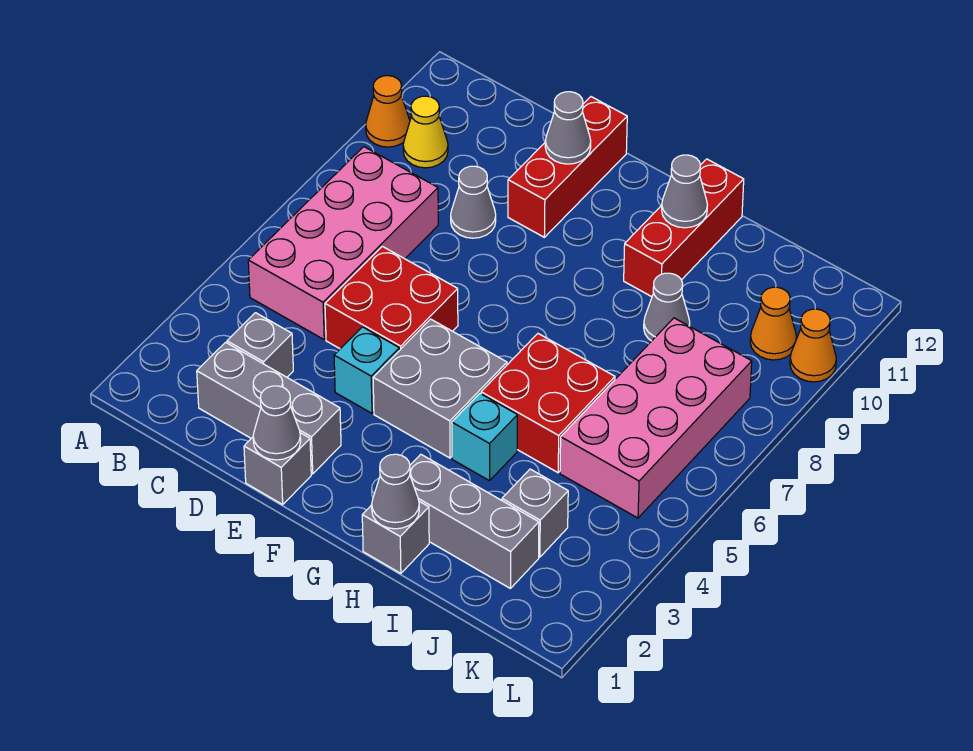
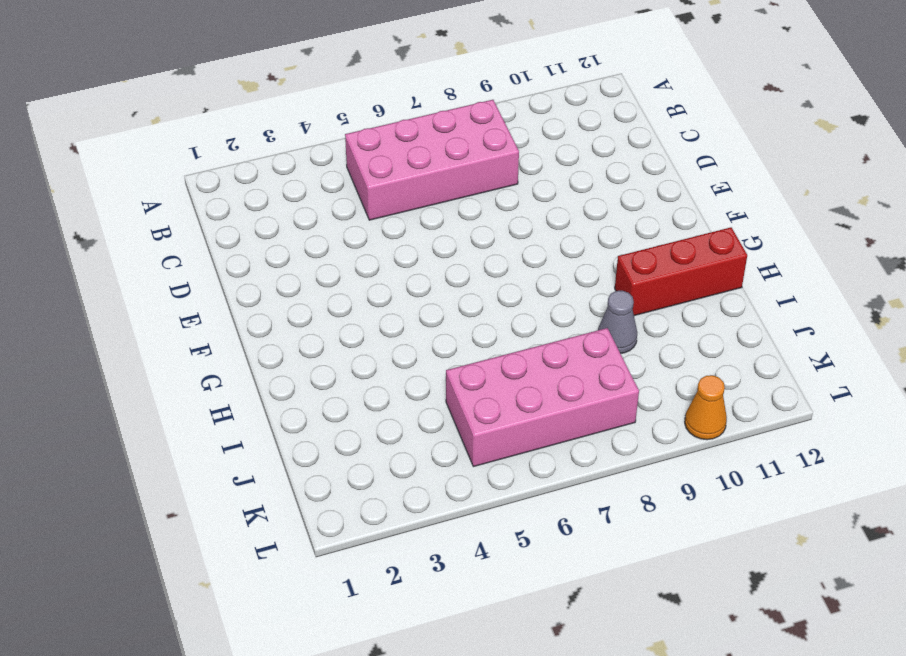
none -> orange 1x1 cone [366,76,410,147]
none -> yellow 1x1 cone [403,96,448,168]
none -> grey 1x3 brick [197,342,341,474]

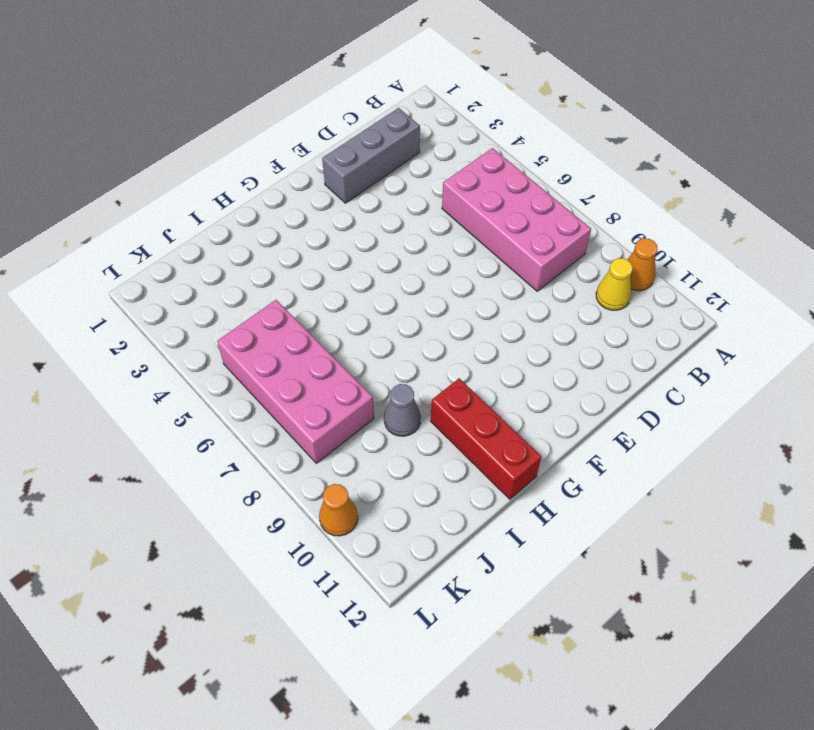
none -> grey 1x1 brick [227,313,293,377]
none -> red 2x2 brick [325,246,458,351]
none -> grey 1x1 cone [451,166,496,238]

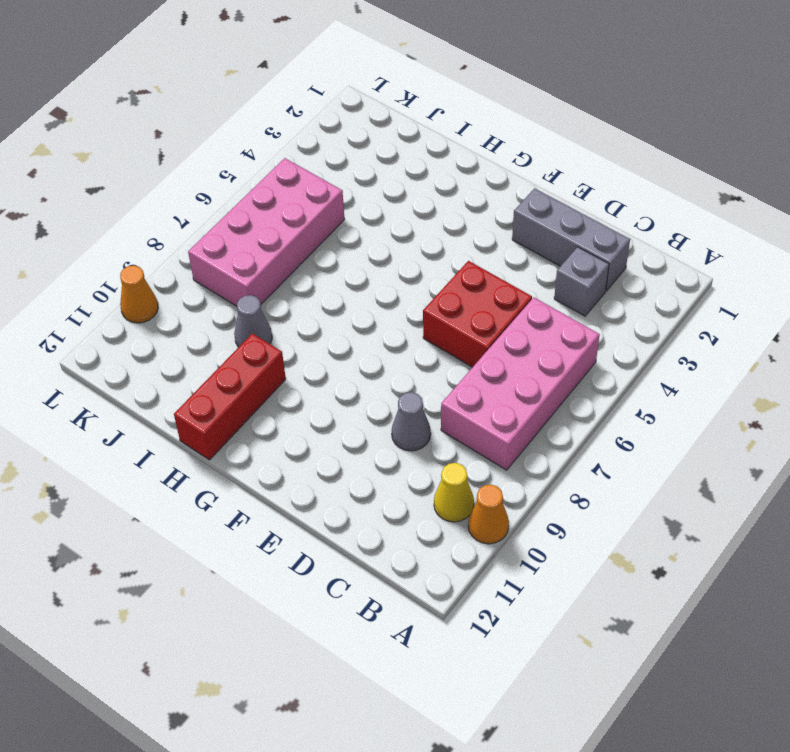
none -> grey 1x1 brick [244,433,311,504]
none -> cyan 1x1 brick [334,327,399,413]
none -> red 1x3 brick [508,97,627,237]

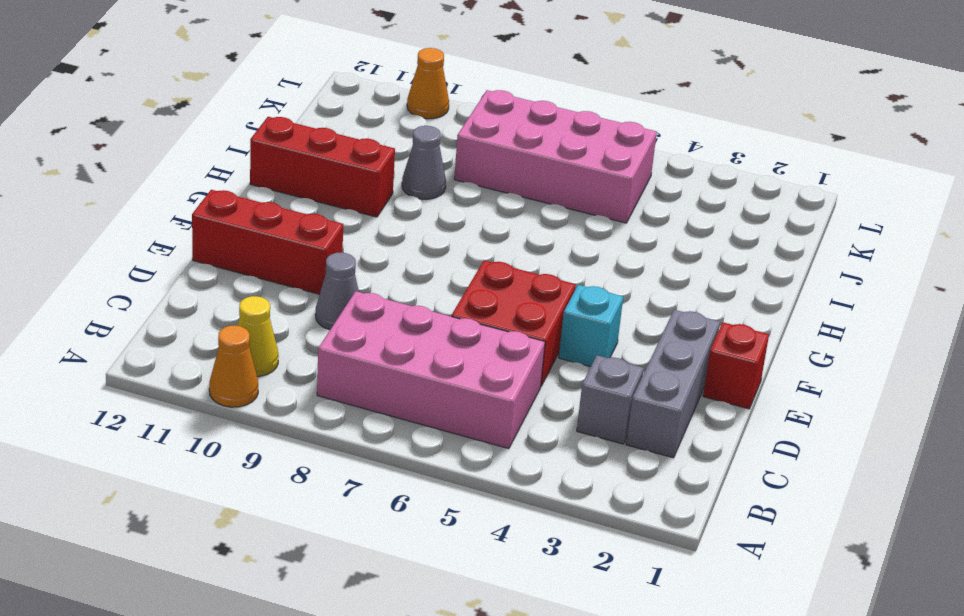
red 1x1 brick [703,322,769,409] -> grey 1x1 brick [244,433,311,504]
none -> grey 2x2 brick [373,319,507,458]
none -> grey 1x1 brick [362,501,429,573]
none -> grey 1x3 brick [410,454,539,588]

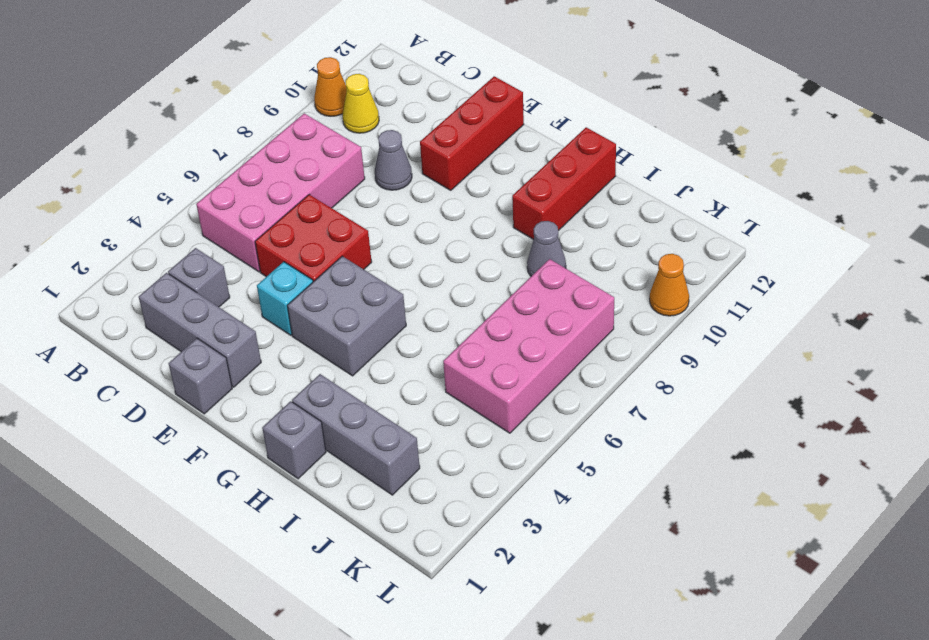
none -> cyan 1x1 brick [452,394,517,481]
none -> red 2x2 brick [481,334,615,473]
none -> grey 1x1 brick [502,469,568,557]

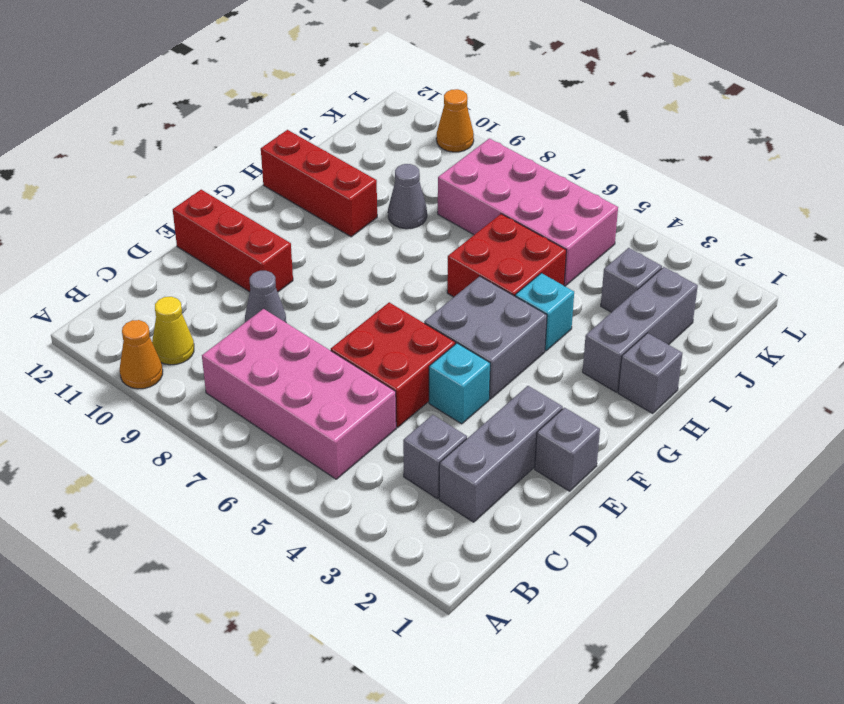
none -> orange 1x1 cone [750,287,797,360]
none -> grey 1x1 cone [253,386,301,460]
none -> grey 1x1 cone [545,92,591,164]

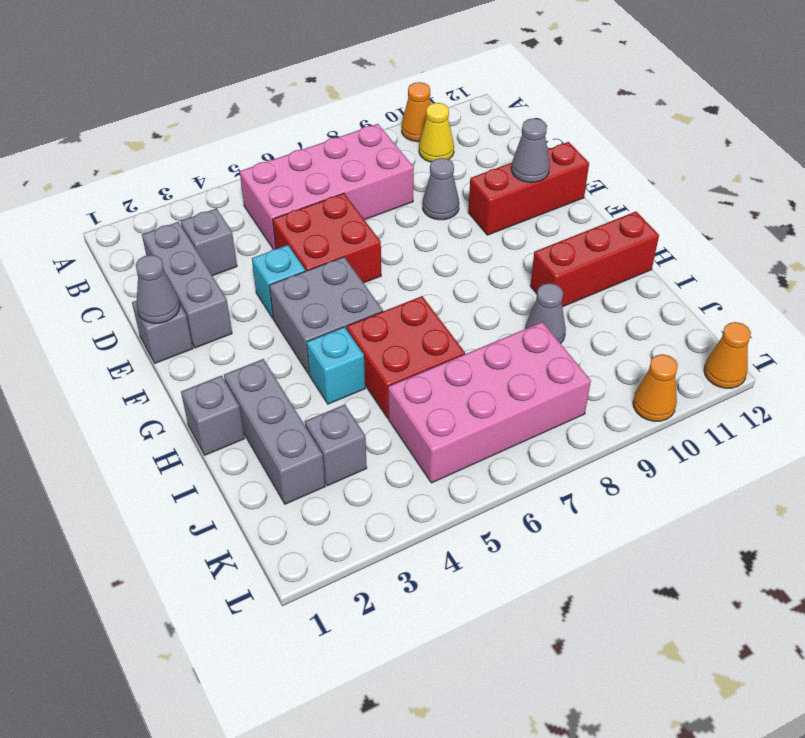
orange 1x1 cone [704,322,751,388] -> orange 1x1 cone moved to [750,287,797,360]
none -> grey 1x1 cone [372,454,419,529]
none -> grey 1x1 cone [662,155,708,228]

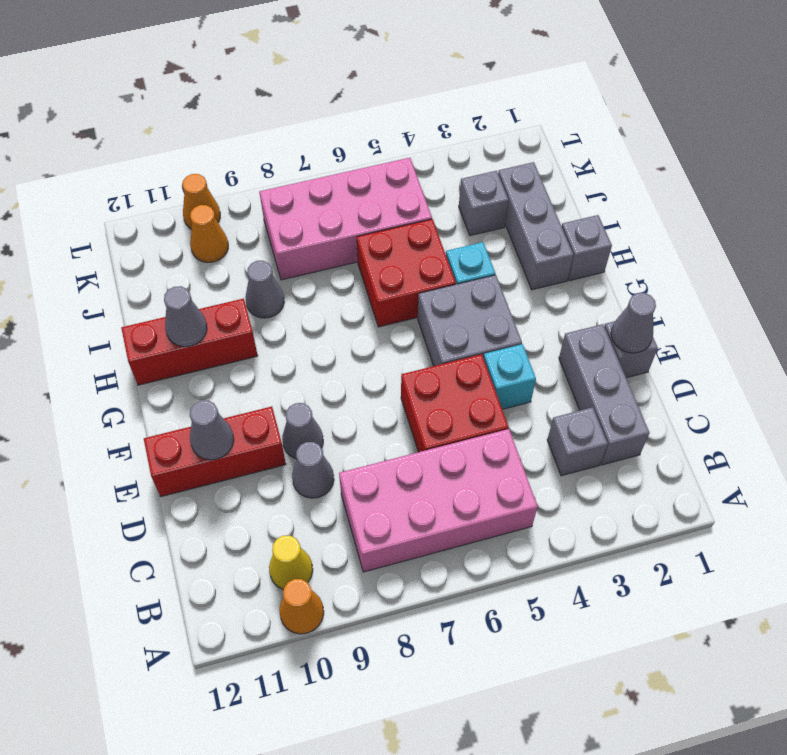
grey 1x1 cone [282,403,323,459] -> grey 1x1 cone moved to [372,454,419,529]

